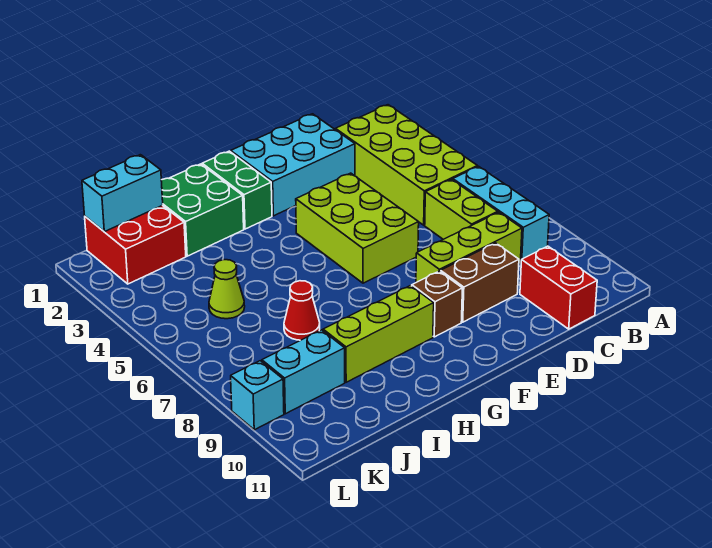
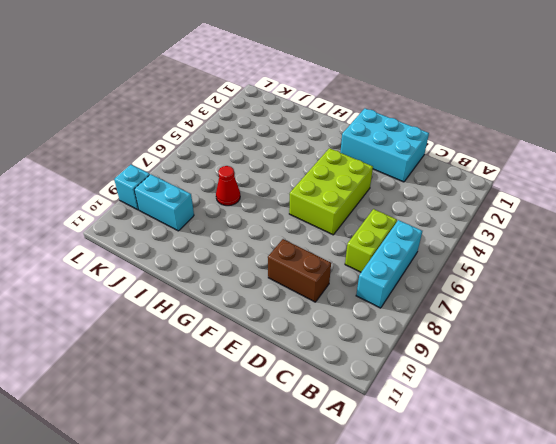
none -> lime 2x4 brick [335,105,477,225]
none -> lime 1x3 brick [416,212,522,282]
none -> red 1x2 brick [520,246,597,329]

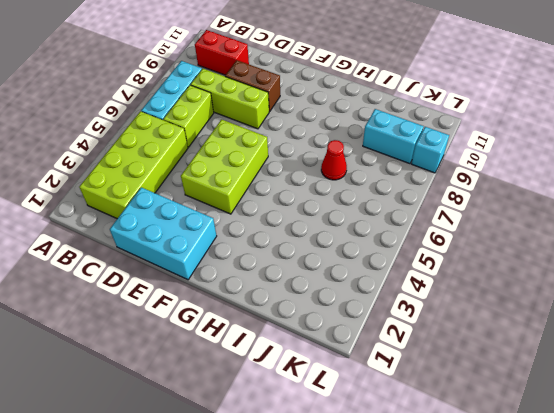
red 1x2 brick [195,30,249,75] -> red 1x2 brick turned to [520,246,597,329]
none -> brown 1x1 brick [412,271,462,337]
none -> green 1x2 brick [202,151,272,229]
none -> lime 1x3 brick [323,286,434,382]

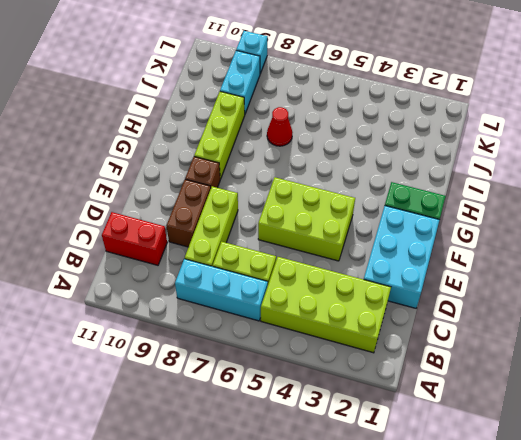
none -> green 2x2 brick [161,164,244,256]
none -> red 2x2 brick [85,205,186,284]
none -> lime 1x1 cone [209,260,245,319]

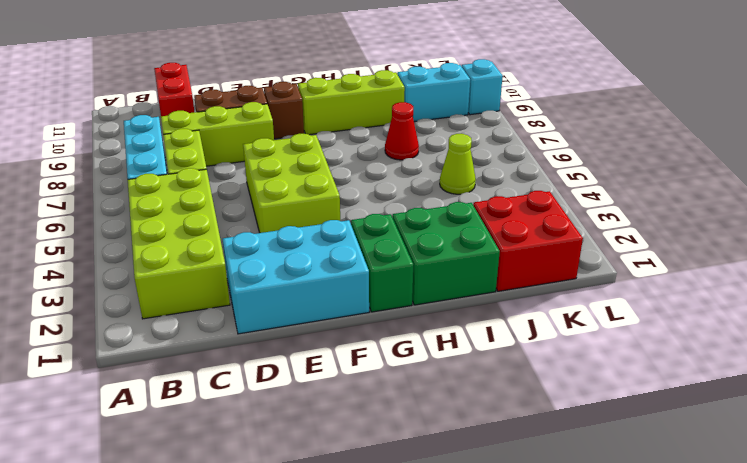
none -> cyan 1x2 brick [82,155,163,232]

